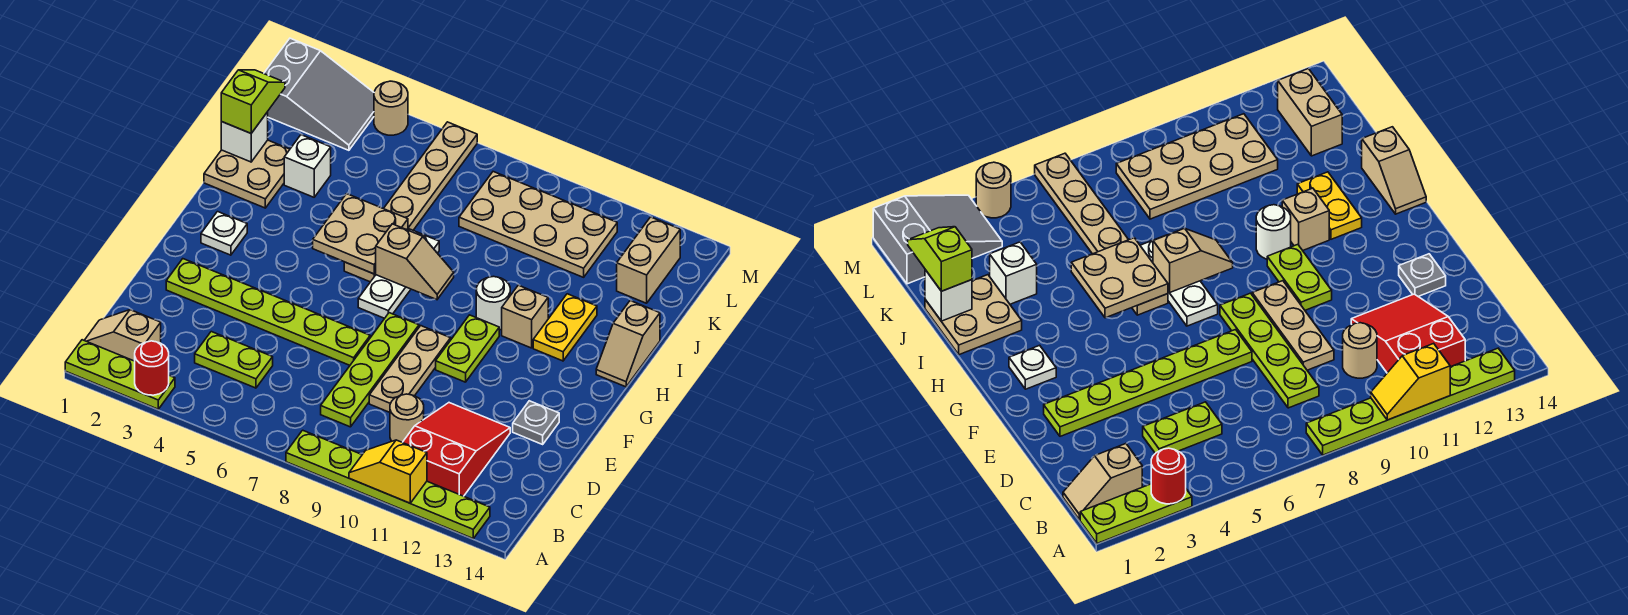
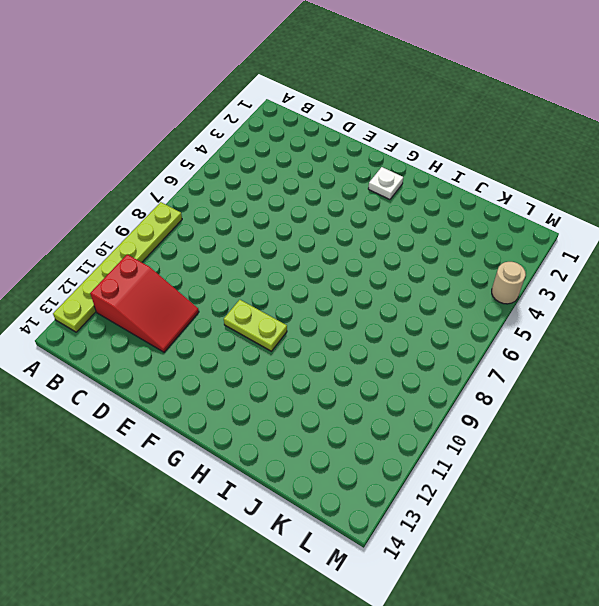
none -> lime 1x3 plate [65,340,175,409]
none -> tan 1x2 slope [84,310,161,361]
none -> lime 1x2 plate [195,332,273,388]
none -> lime 1x4 plate [321,313,419,427]

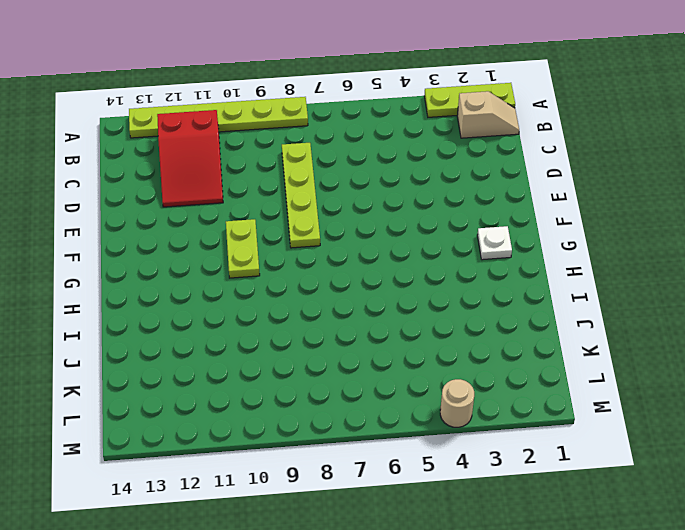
none -> lime 1x2 plate [195,332,273,388]
none -> tan 1x1 round brick [390,394,424,442]
none -> tan 1x3 plate [369,326,451,412]
none -> lime 1x6 plate [166,259,370,365]

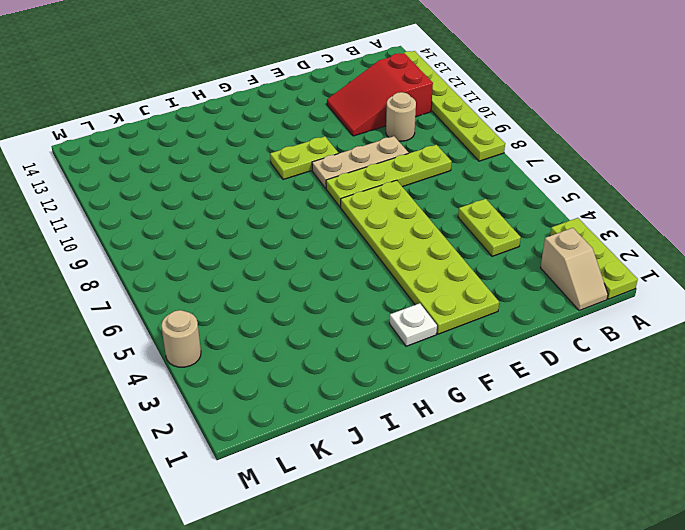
lime 2x6 plate [341,180,499,334] -> lime 1x6 plate [166,259,370,365]
none -> grey 1x1 plate [513,401,559,444]
none -> white 1x3 plate [358,229,439,318]
none -> tan 1x6 plate [344,122,477,282]
none -> white 1x1 round brick [476,276,510,330]

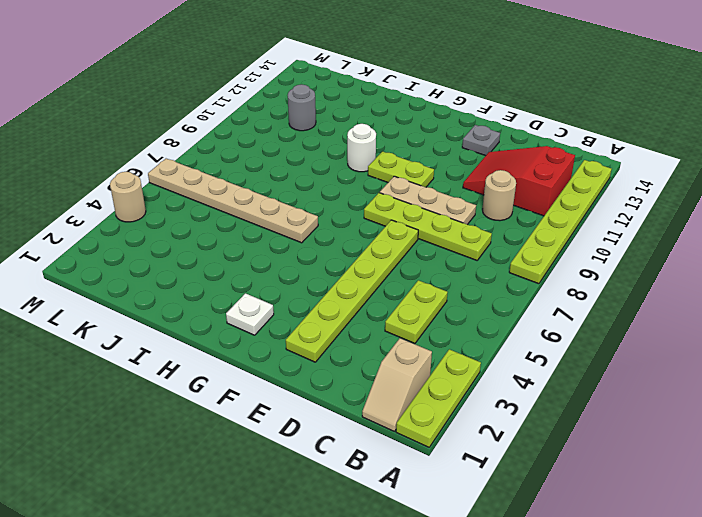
grey 1x1 round brick [288,84,316,131] -> tan 2x4 plate [459,172,617,277]
none -> white 1x3 plate [358,229,439,318]
none -> tan 1x1 brick [502,285,548,348]
none -> yellow 1x2 plate [533,294,597,361]
none -> tan 1x2 slope [596,301,660,387]

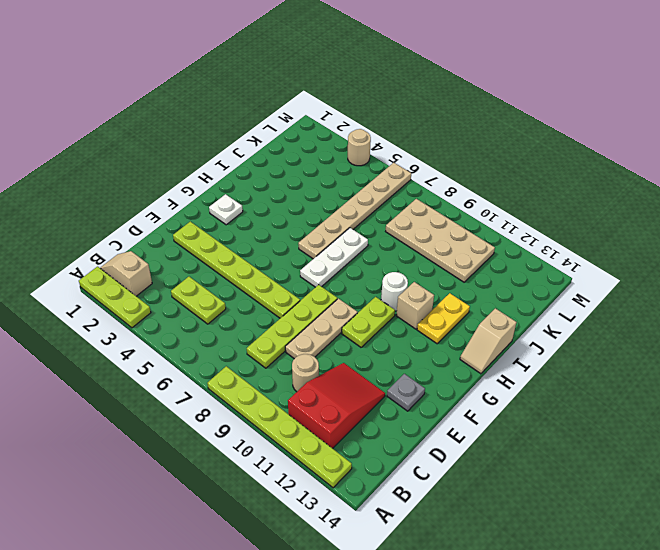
none -> tan 2x2 plate [204,140,290,208]
none -> white 1x1 brick [284,135,331,197]
none -> tan 1x2 brick [617,217,680,303]
none -> grey 2x3 slope [264,38,374,150]

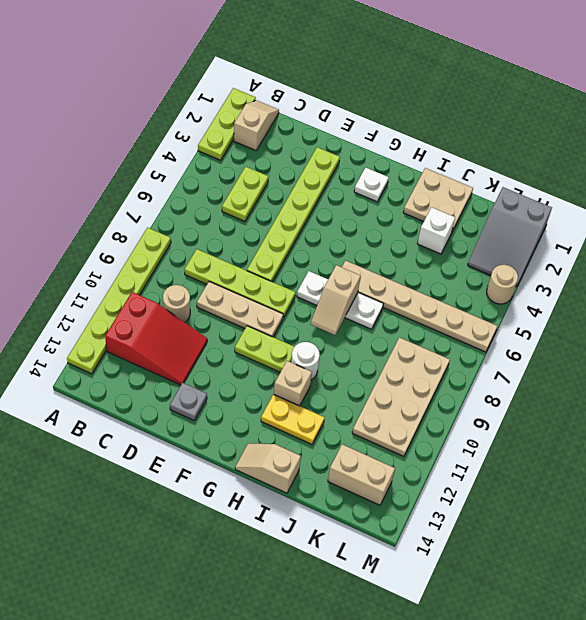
none -> red 1x1 round brick [135,341,169,395]
none -> yellow 1x2 slope [349,440,427,503]
none -> tan 2x2 plate [313,194,408,274]
none -> white 1x1 brick [221,112,268,162]

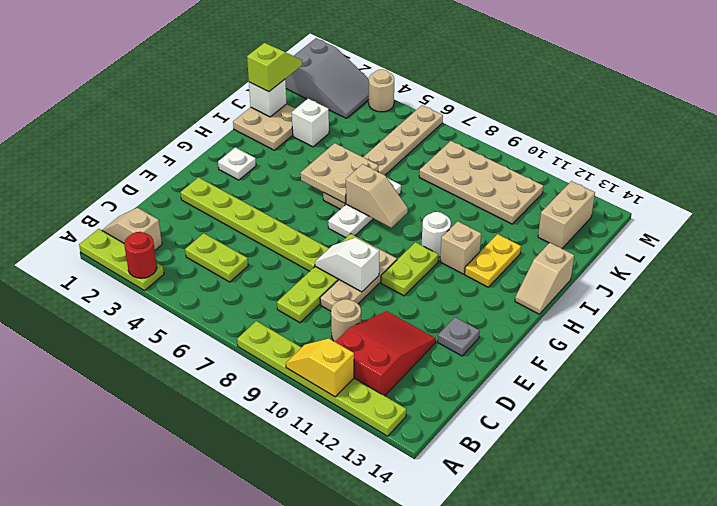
white 1x2 slope [315,237,379,292] -> none

